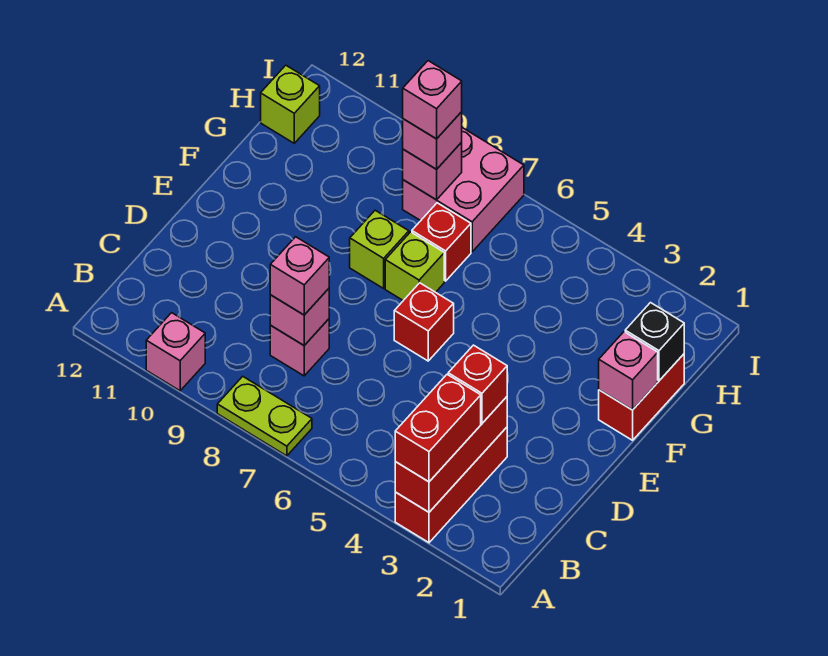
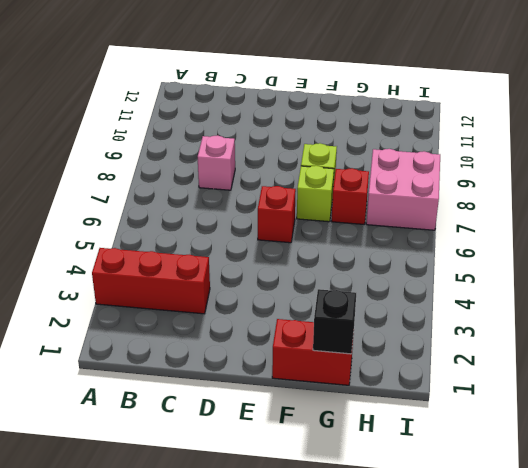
none -> lime 1x2 plate [217,376,312,456]
none -> pink 1x1 brick [146,313,205,391]
none -> lime 1x1 brick [261,65,320,143]

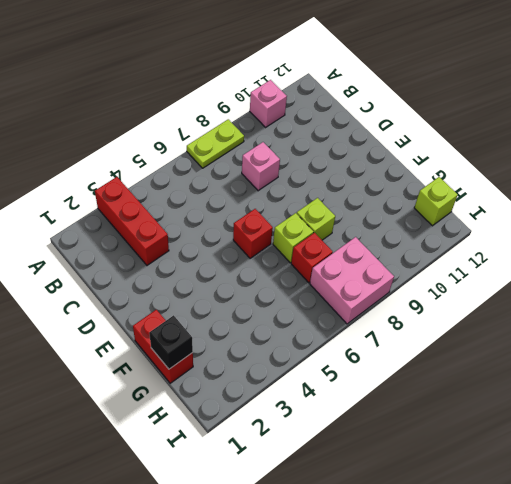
none -> red 1x3 brick [395,397,507,512]
none -> pink 1x1 brick [270,289,329,345]
none -> pink 1x1 brick [599,332,658,410]

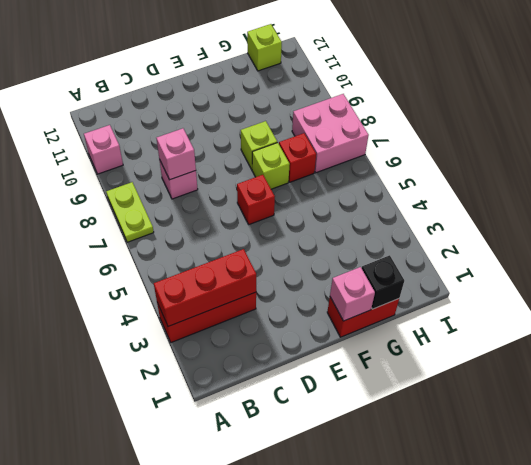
none -> pink 1x1 brick [403,142,462,200]
none -> red 1x2 brick [395,375,481,482]
none -> red 1x1 brick [448,345,507,423]

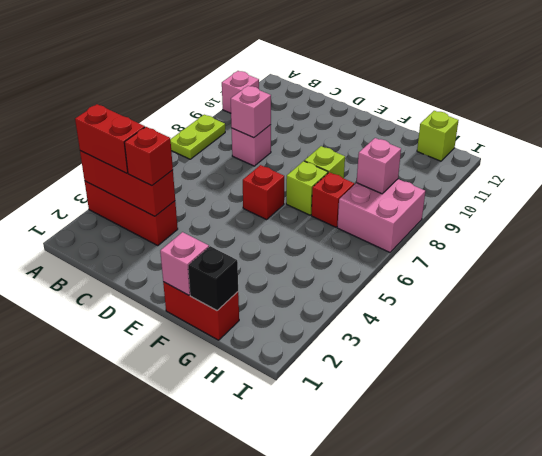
none -> pink 1x1 brick [270,237,329,315]
none -> pink 1x1 brick [403,112,462,169]
none -> pink 1x1 brick [403,61,462,139]

